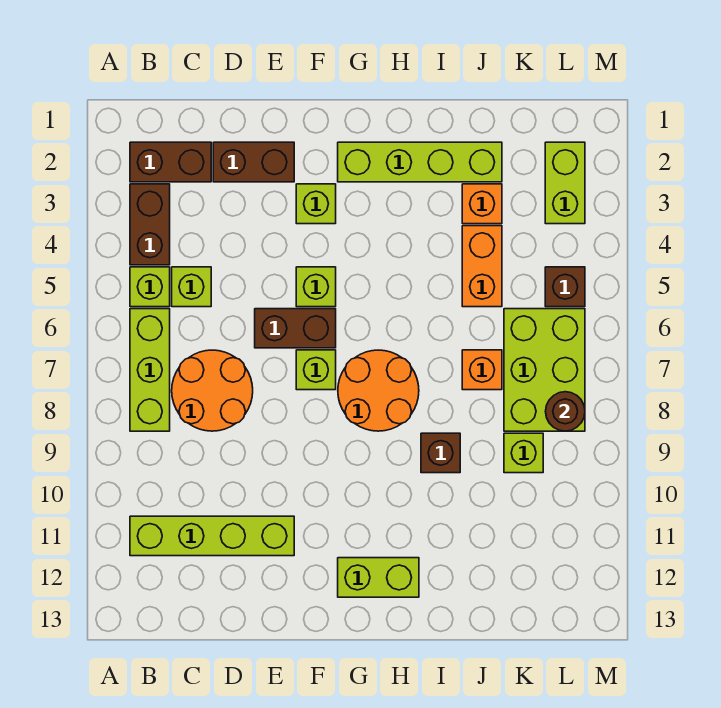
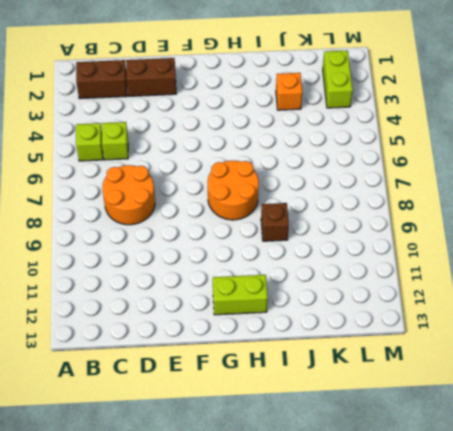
none -> brown 1x2 brick [130,184,170,265]
none -> lime 1x3 brick [130,309,170,431]
none -> lime 1x4 brick [130,516,294,556]

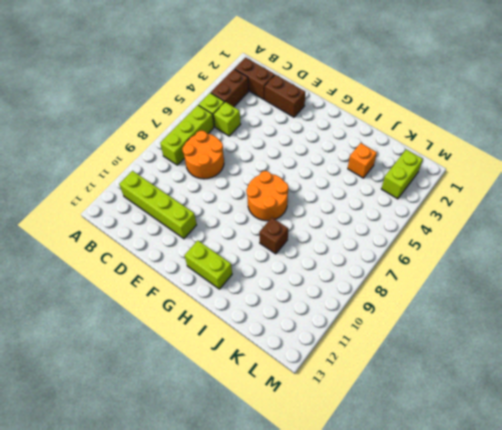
none -> brown 1x2 brick [255,309,336,348]
none -> lime 1x1 brick [296,184,336,224]
none -> lime 1x1 brick [296,267,336,307]

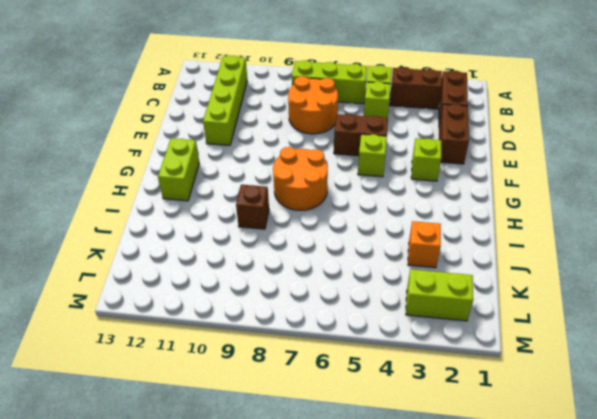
brown 1x2 brick [334,114,388,156] -> brown 1x2 brick turned to [255,309,336,348]
none -> lime 1x1 brick [296,350,336,390]
none -> lime 1x4 brick [338,142,502,182]
none -> orange 1x2 brick [462,226,502,307]

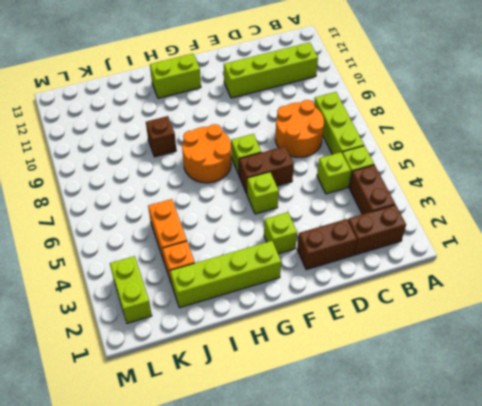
none -> orange 1x1 brick [462,350,502,390]
none -> lime 2x3 brick [504,309,585,431]
none -> lime 1x1 brick [504,433,543,473]

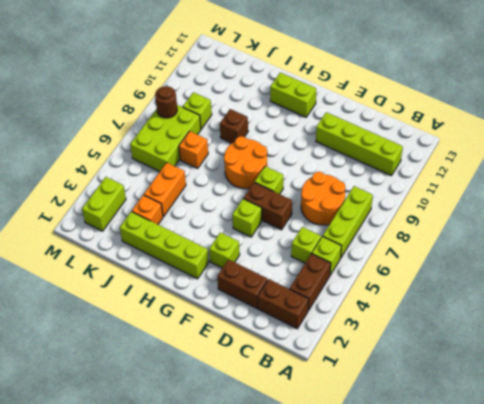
none -> brown 1x1 brick [545,267,585,307]

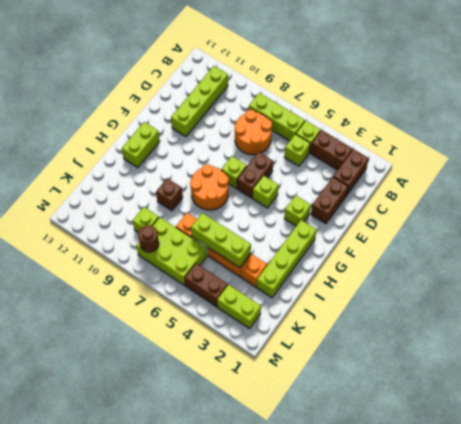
lime 1x3 brick [191,213,251,268] -> none
brown 1x2 brick [185,263,228,307] -> brown 1x1 brick [545,267,585,307]

